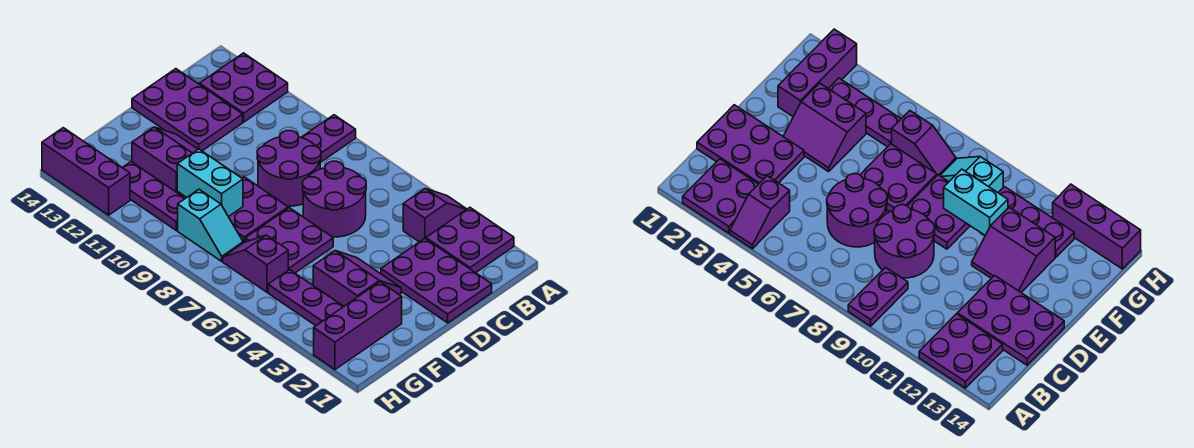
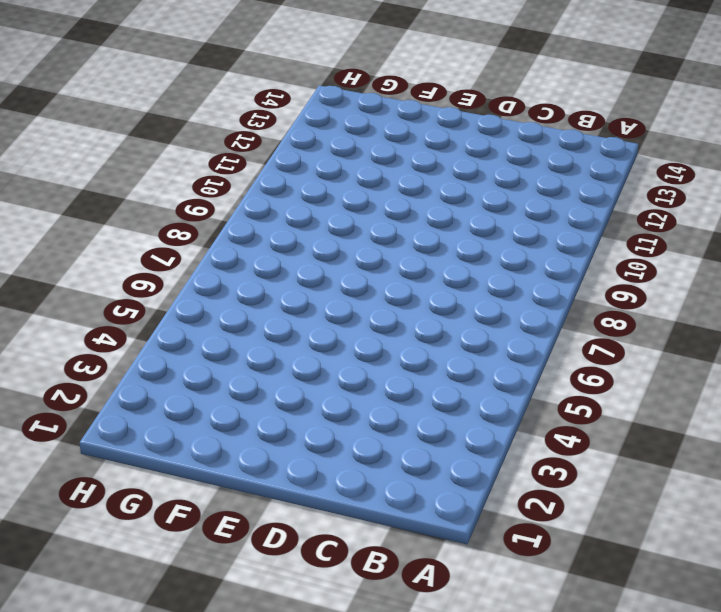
none -> purple 2x2 plate [426,208,514,273]
none -> purple 1x2 slope [403,188,467,242]
none -> purple 1x2 plate [301,115,356,163]

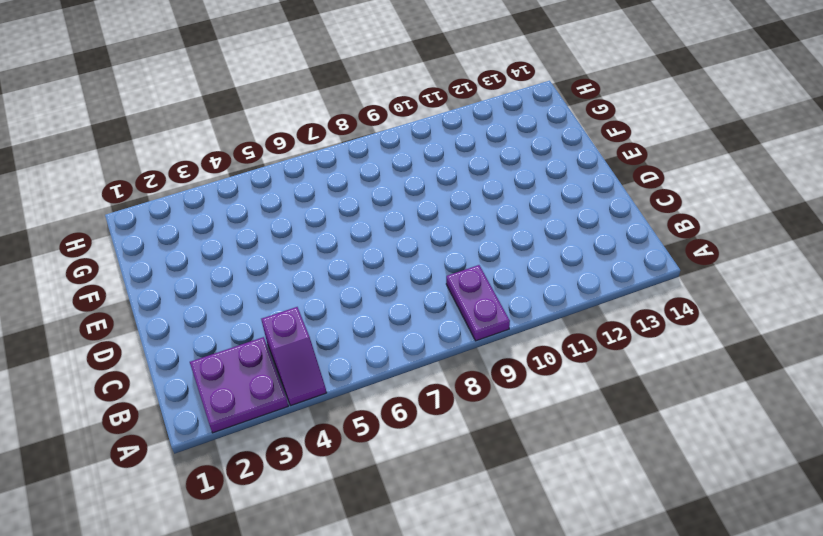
none -> purple 2x2 plate [200,53,288,122]
none -> purple 2x3 plate [381,239,492,323]
none -> purple 2x2 round brick [303,161,366,237]

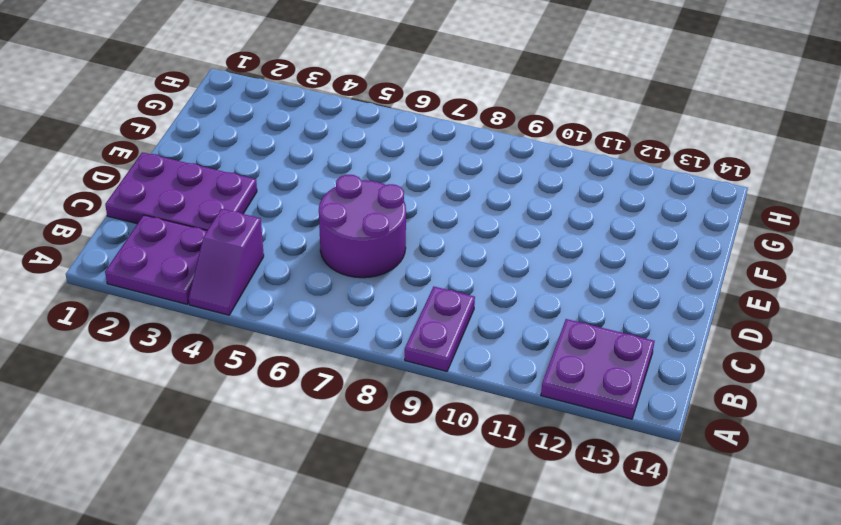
none -> purple 2x2 round brick [257,131,321,206]
none -> purple 2x3 plate [132,69,243,151]
none -> purple 2x2 slope [313,251,401,306]

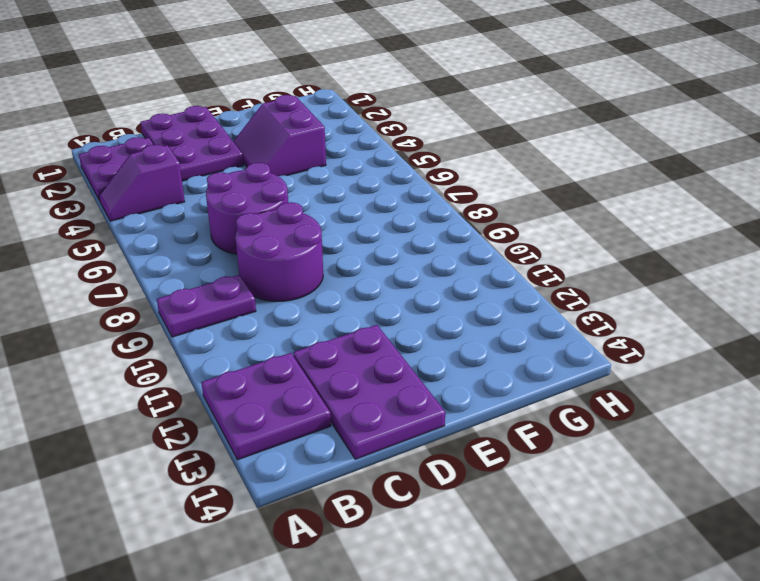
none -> purple 2x2 plate [245,208,333,273]
none -> purple 2x2 plate [229,177,288,243]
none -> purple 2x2 slope [132,127,198,196]

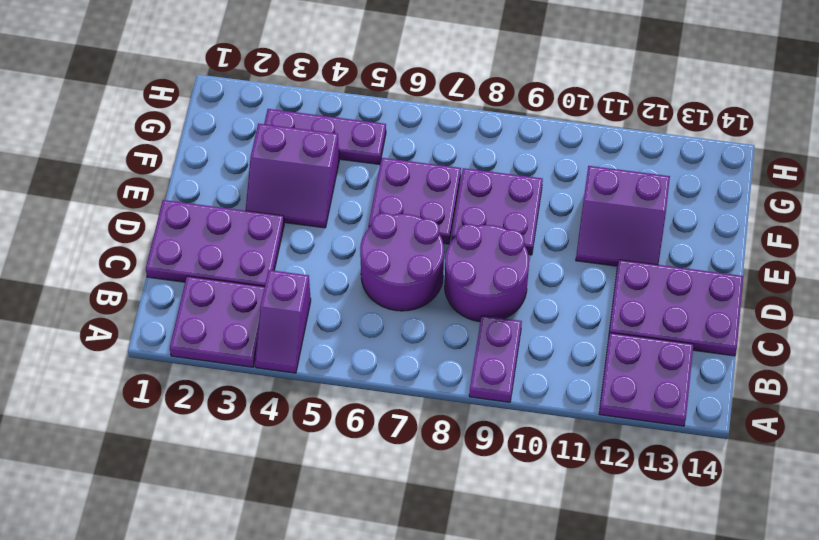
none -> purple 1x3 brick [314,282,402,369]
none -> purple 1x2 slope [223,235,288,292]
none -> cyan 1x2 slope [178,189,243,261]

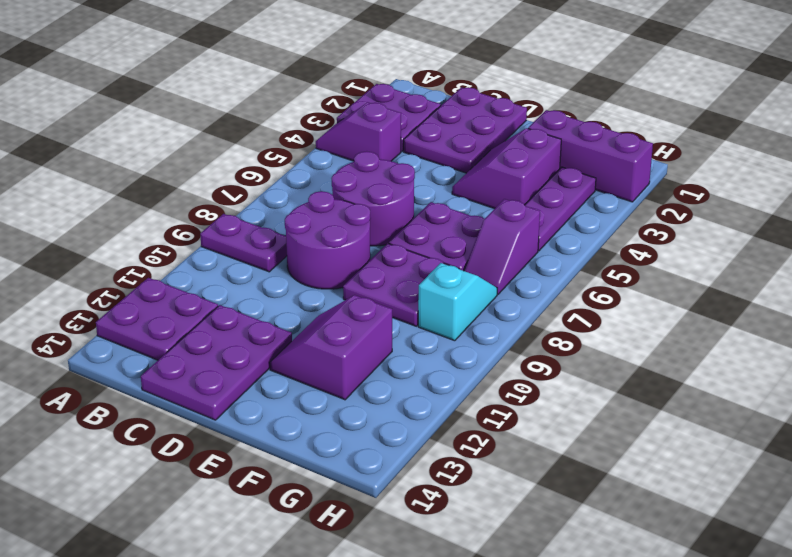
none -> purple 1x3 plate [122,162,185,231]
none -> purple 1x3 brick [42,128,130,215]
none -> cyan 1x2 brick [177,149,243,217]

